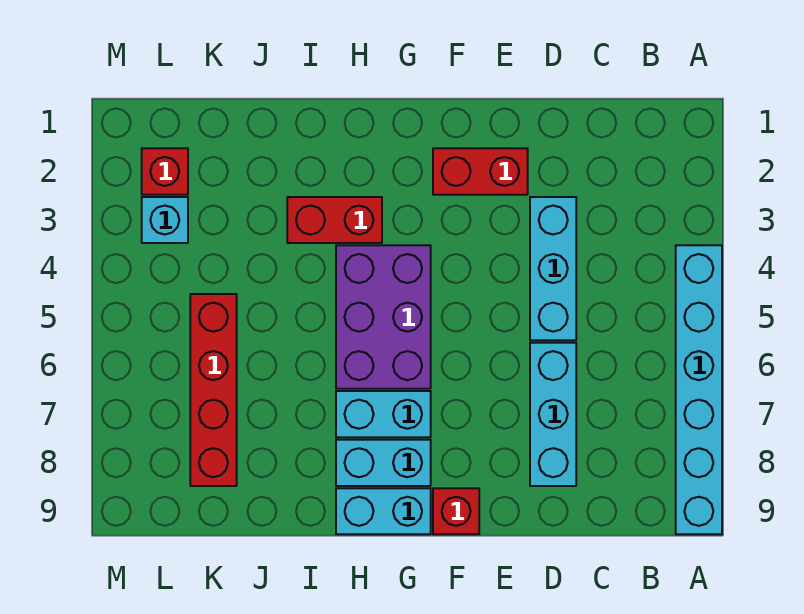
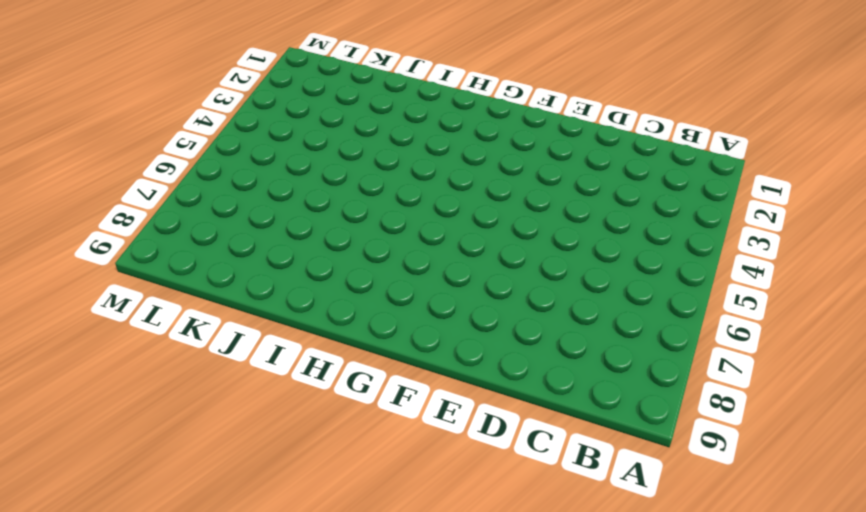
none -> cyan 1x6 brick [676,245,722,534]
none -> cyan 1x3 brick [530,197,576,340]
none -> cyan 1x3 brick [530,343,576,486]

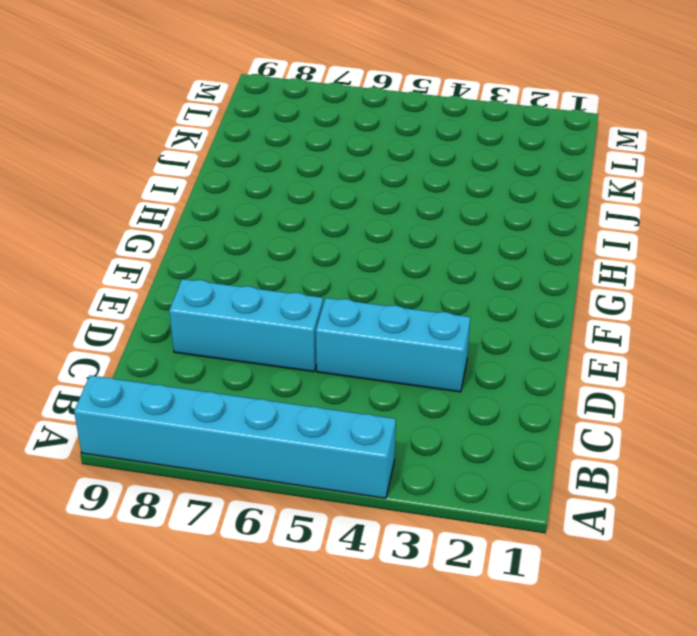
none -> red 1x2 brick [433,148,528,195]
none -> red 1x1 brick [433,488,479,534]
none -> purple 2x3 brick [336,245,431,389]

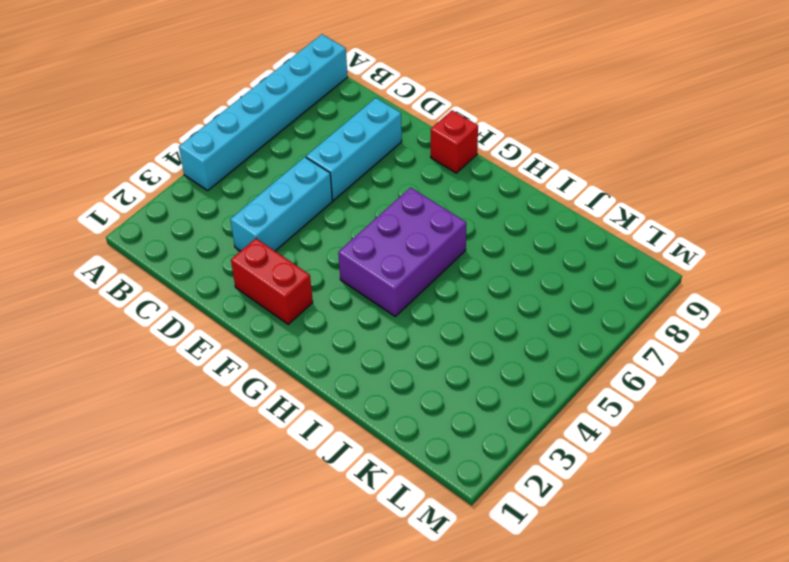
none -> cyan 1x2 brick [336,391,431,437]
none -> cyan 1x2 brick [336,440,431,486]
none -> cyan 1x2 brick [336,488,431,534]

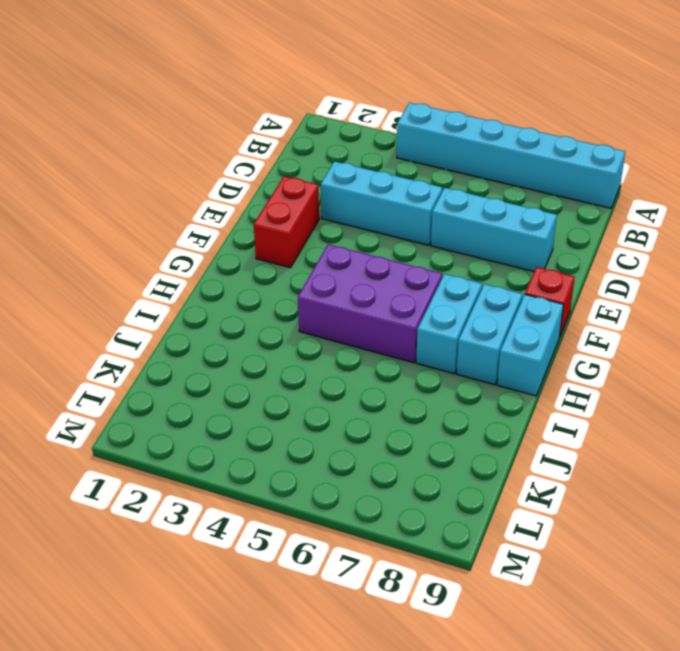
none -> red 1x2 brick [287,197,382,243]
none -> red 1x4 brick [190,294,237,486]
none -> red 1x1 brick [142,148,188,195]

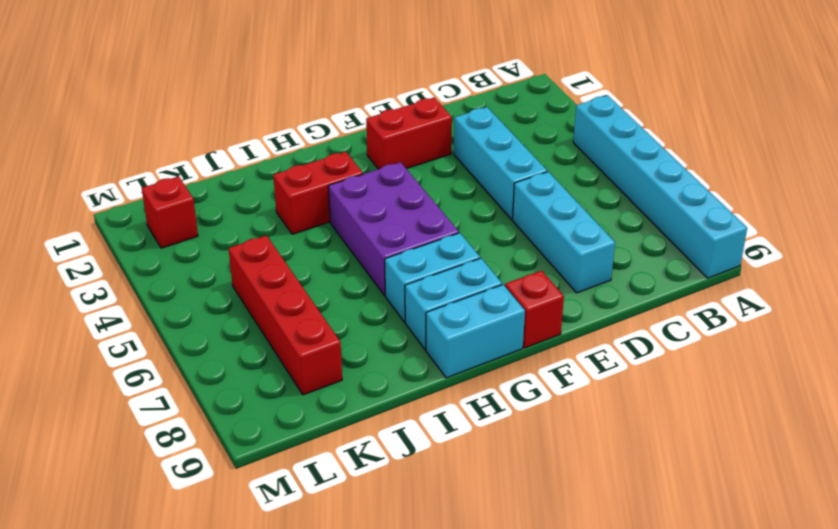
none -> cyan 1x1 brick [142,197,188,243]

